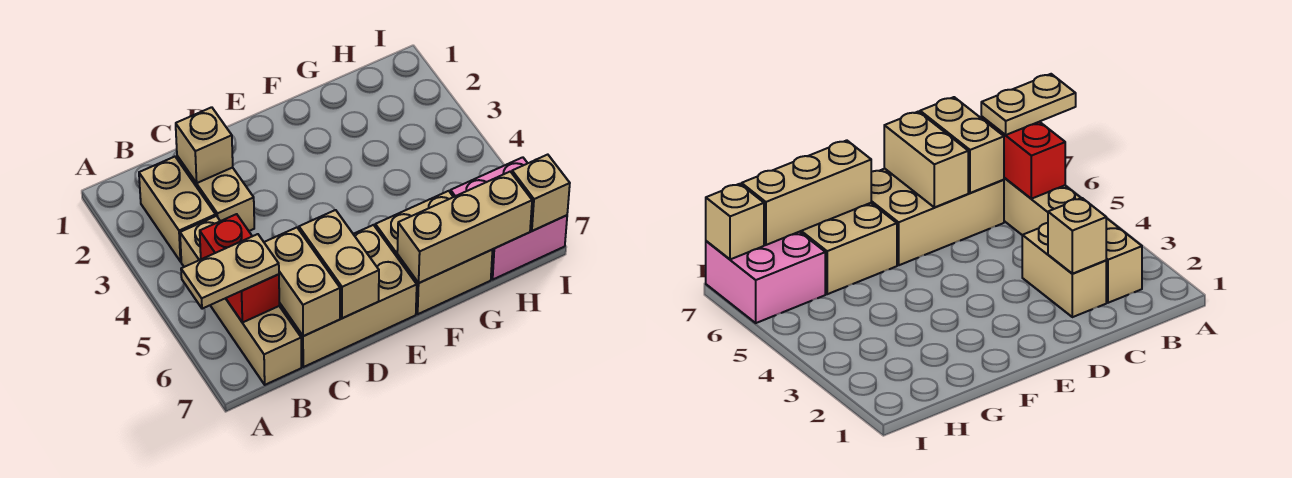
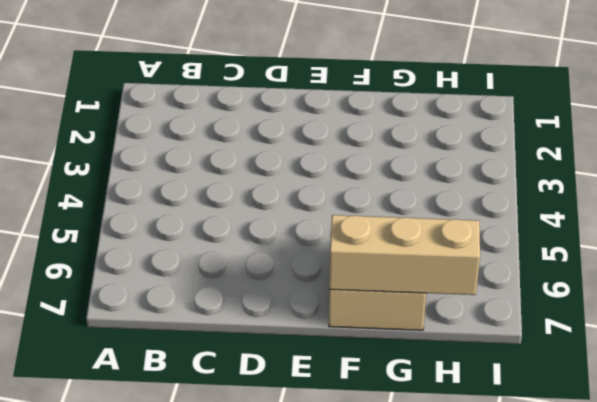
none -> tan 1x2 brick [139,157,216,262]
none -> tan 1x4 brick [180,216,301,385]
none -> tan 1x2 brick [177,156,254,231]

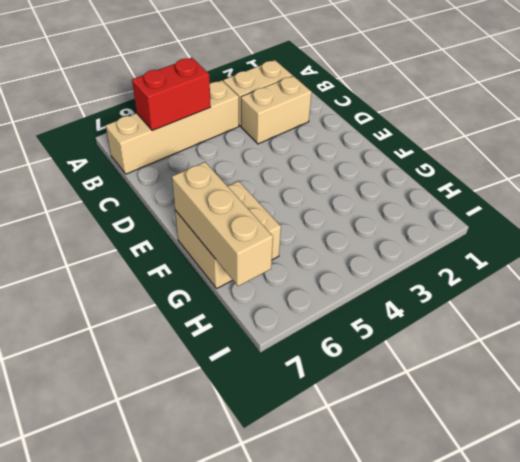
none -> tan 2x3 brick [279,225,417,367]
none -> pink 2x2 brick [450,157,567,279]
none -> tan 1x1 brick [176,107,233,183]

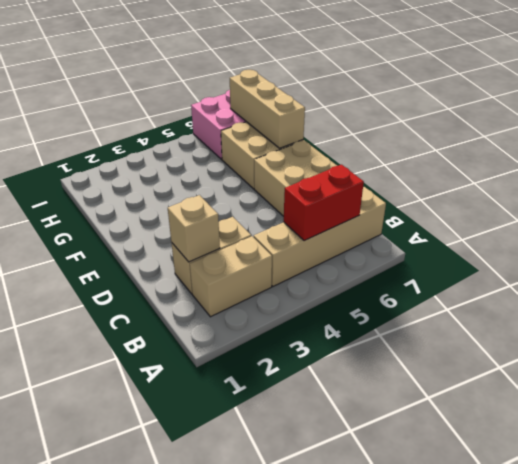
none -> tan 1x2 brick [264,227,340,336]
none -> tan 1x2 brick [299,210,379,318]
none -> tan 1x1 brick [512,155,570,231]

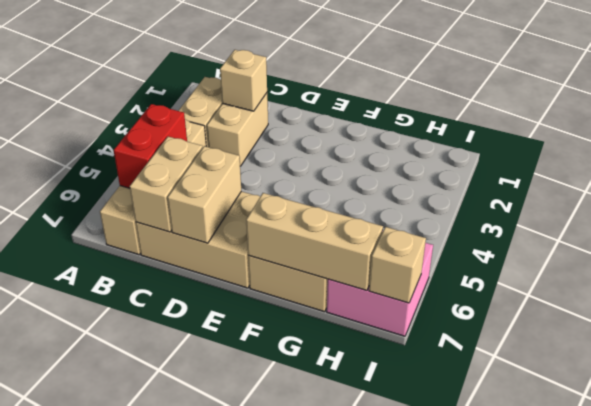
none -> tan 1x2 plate [181,234,279,309]

